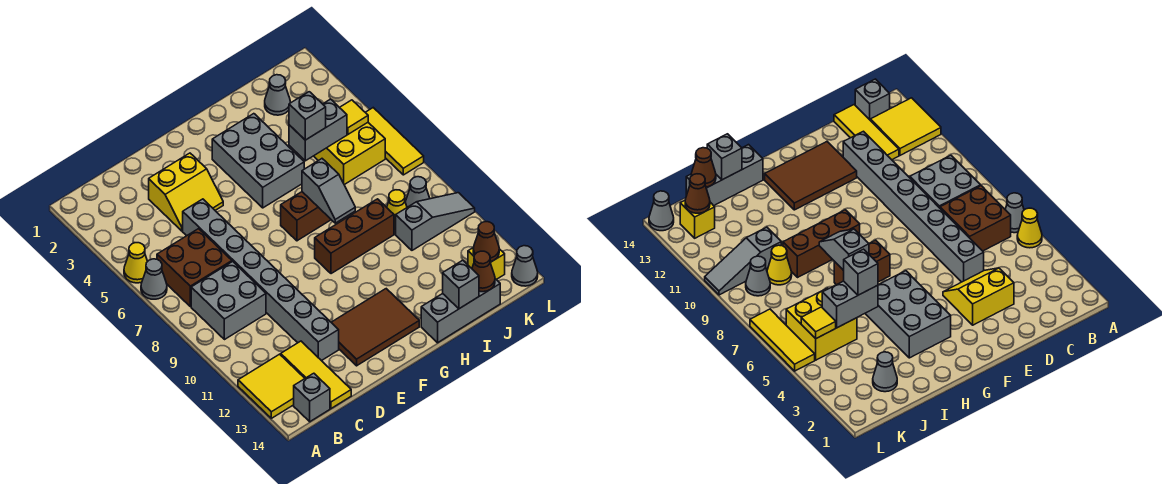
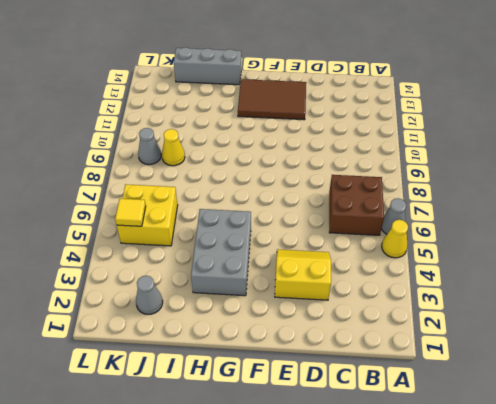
none -> yellow 2x2 tile [238,354,305,418]
none -> grey 2x2 brick [191,261,266,340]
none -> grey 1x1 brick [294,373,330,422]

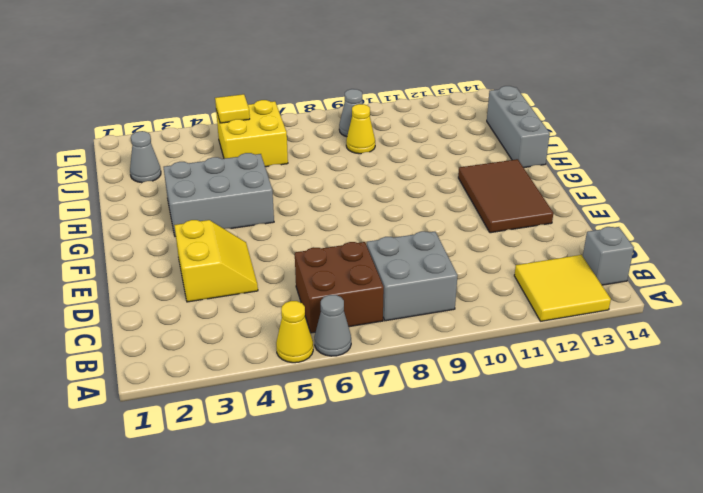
none -> yellow 1x3 tile [281,341,351,408]
none -> grey 1x8 brick [183,199,339,361]
none -> brown 1x2 brick [281,192,331,241]

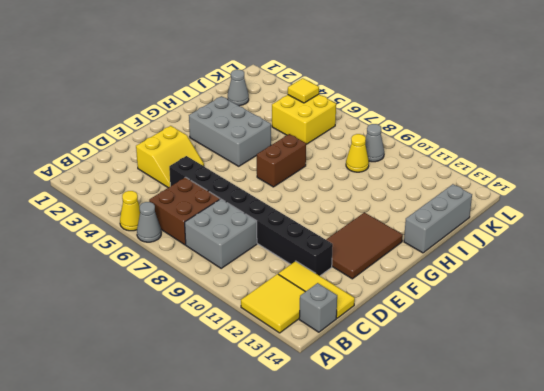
black 1x8 brick [169,156,333,276] -> grey 1x8 brick [183,199,339,361]
none -> brown 1x3 brick [315,199,394,274]
none -> grey 1x3 slope [396,193,475,250]
none -> yellow 1x1 brick [468,247,505,280]

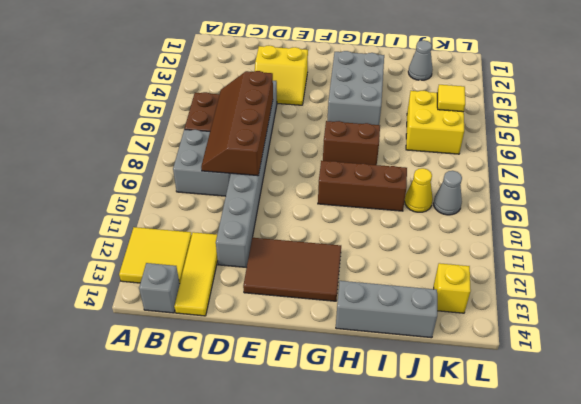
brown 2x4 slope [201,71,273,176] -> none
none -> yellow 1x1 cone [124,243,148,283]
none -> grey 1x1 cone [141,259,167,299]
none -> grey 1x3 slope [396,193,475,250]

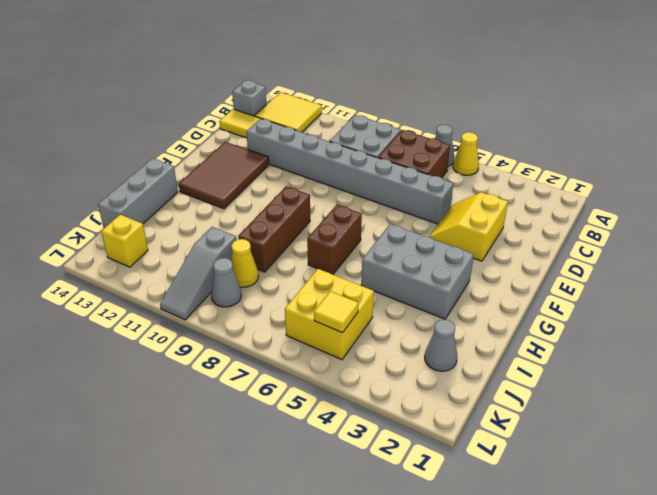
none -> yellow 1x3 tile [365,108,424,175]
none -> grey 1x1 cone [512,246,538,286]
none -> grey 1x2 slope [302,159,355,223]

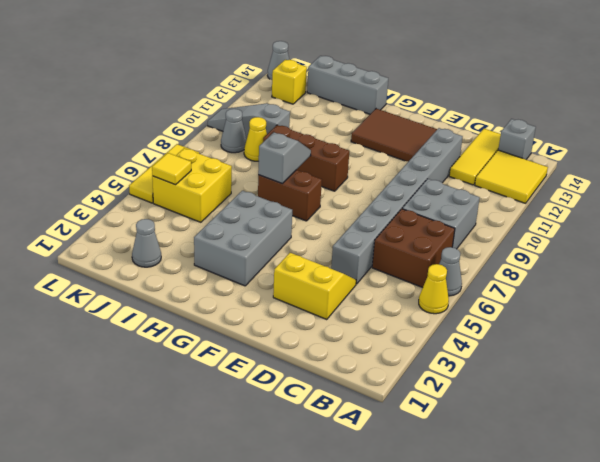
none -> grey 1x2 brick [289,99,347,161]
none -> grey 1x1 brick [443,260,479,309]
none -> brown 1x1 cone [472,251,495,292]

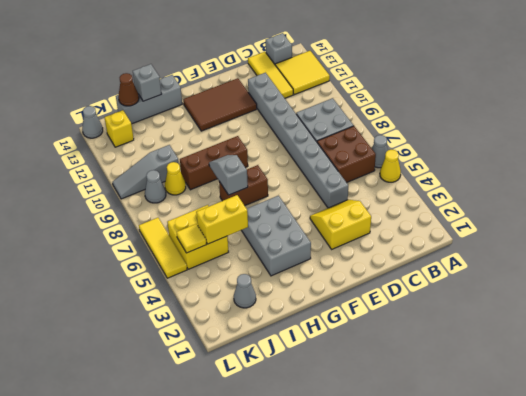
yellow 1x2 brick [196,195,248,244] -> grey 1x2 brick [289,99,347,161]
none -> brown 1x1 cone [473,222,499,262]
none -> grey 1x1 brick [289,92,326,140]

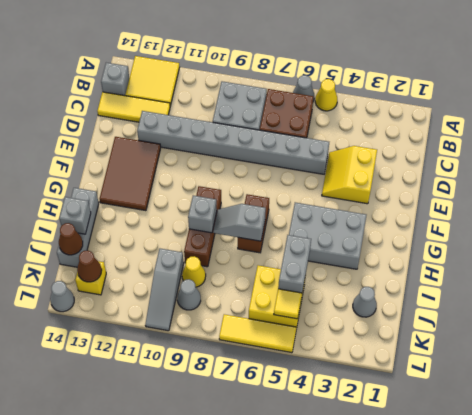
grey 1x1 brick [188,195,217,233] -> grey 1x1 brick moved to [289,92,326,140]

